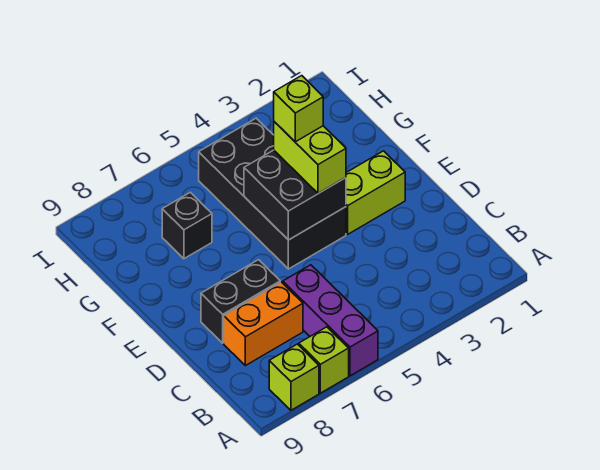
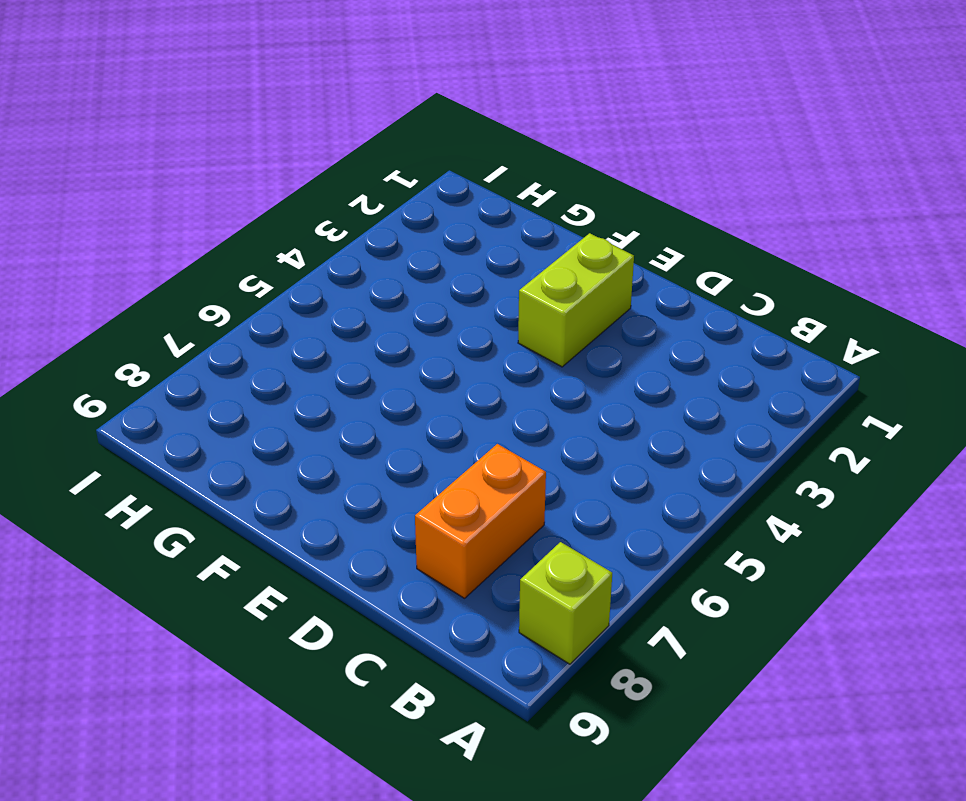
none -> purple 1x3 brick [283,265,378,376]
none -> lime 1x1 brick [299,327,349,393]

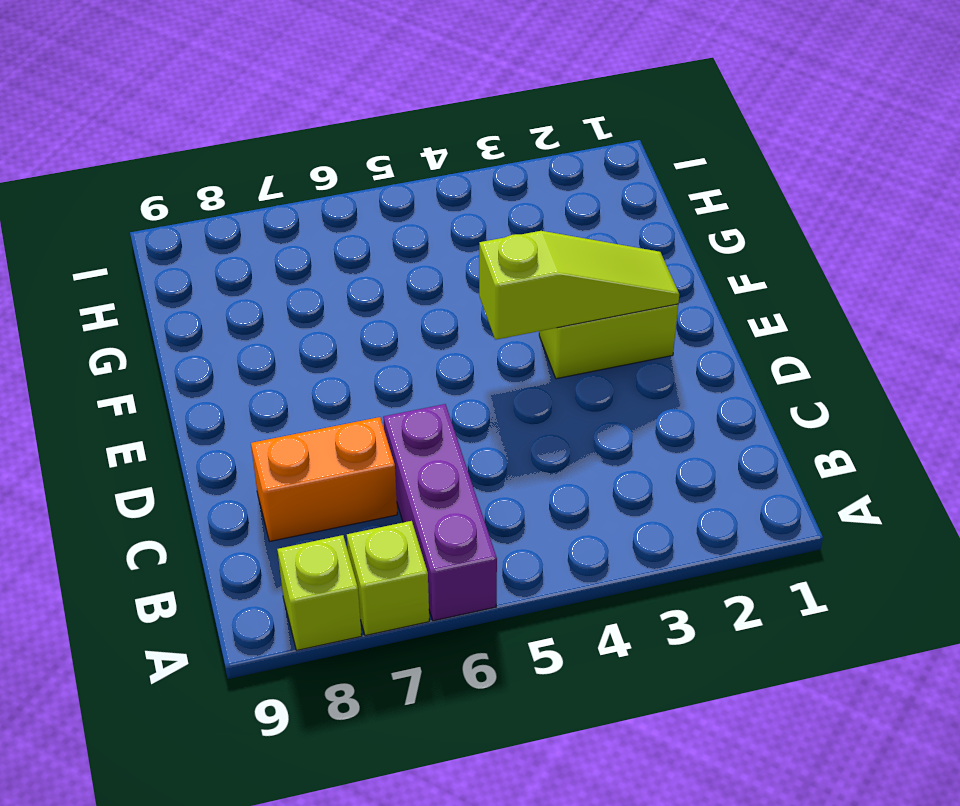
lime 1x3 slope [479,231,679,340] -> black 2x2 brick [244,150,346,240]
none -> black 1x2 brick [201,260,280,343]
none -> black 2x4 brick [199,118,346,269]

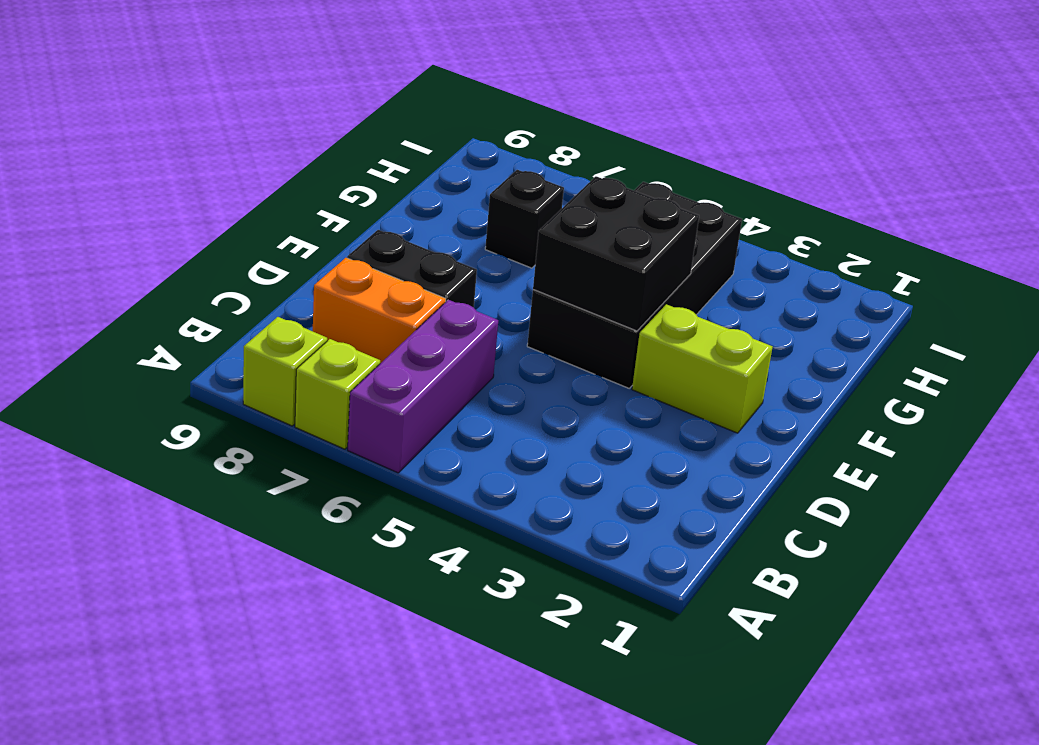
none -> lime 1x2 brick [274,122,346,193]
none -> lime 1x1 brick [274,76,323,142]

